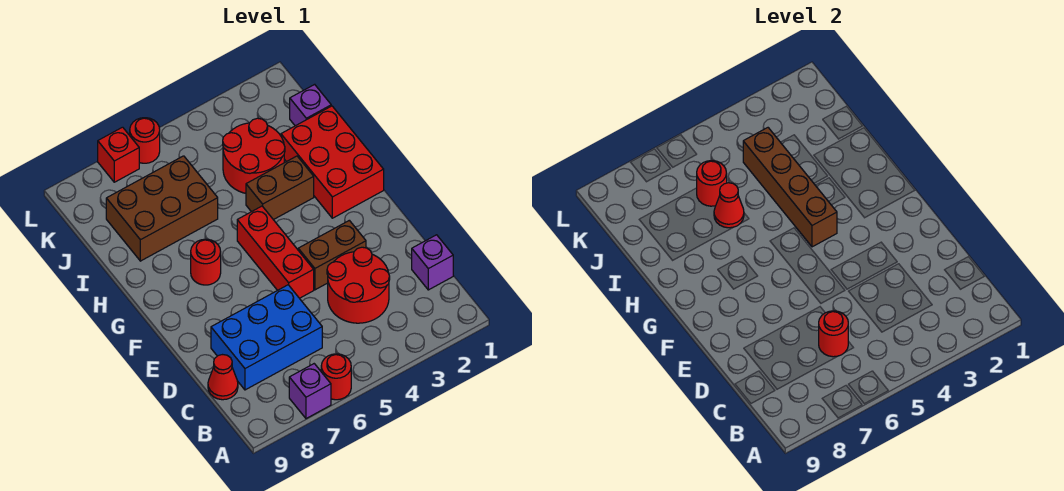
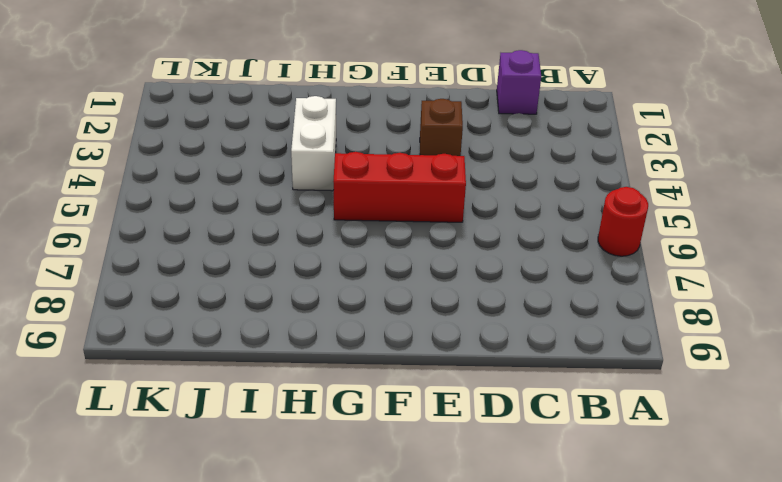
brown 1x1 brick [420,99,463,156] -> brown 1x2 brick [298,220,366,290]
white 1x2 brick [291,96,336,191] -> brown 1x2 brick [246,156,314,220]
none -> purple 1x1 brick [289,364,331,419]
none -> red 2x2 round brick [327,247,390,323]
none -> blue 2x3 brick [211,285,322,390]

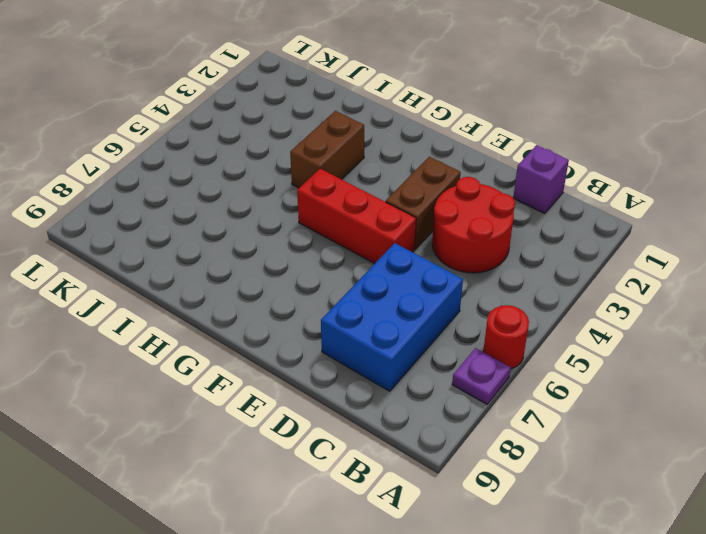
purple 1x1 plate [452,348,511,404] -> purple 1x1 brick [289,364,331,419]
none -> red 1x1 cone [208,355,238,400]
none -> red 2x3 brick [281,106,384,218]
none -> red 1x1 round brick [191,239,221,285]

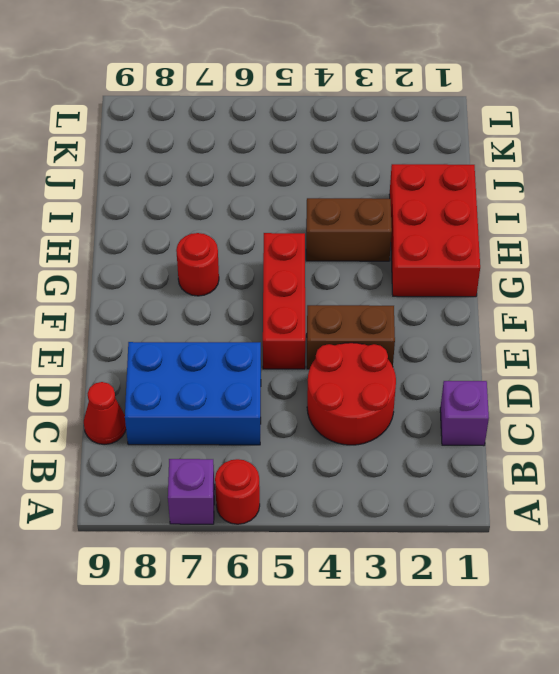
none -> red 2x2 round brick [223,118,285,193]
none -> brown 2x3 brick [106,156,218,261]
none -> purple 1x1 brick [290,84,331,126]

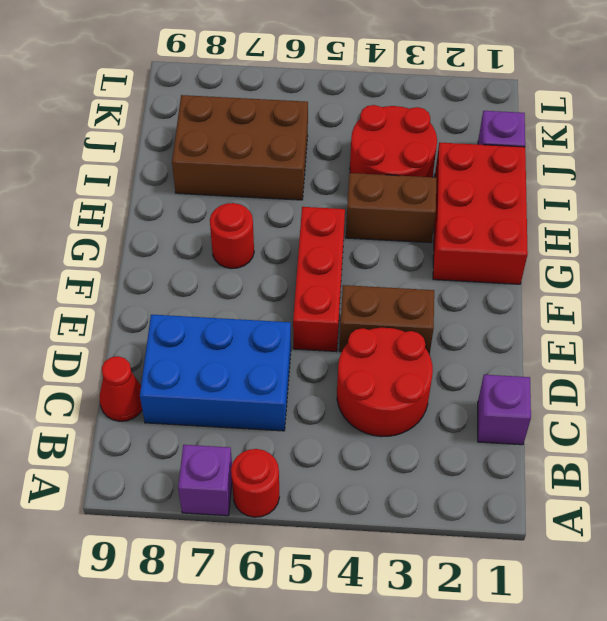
none -> red 1x1 round brick [130,118,160,163]
none -> red 1x1 brick [98,127,139,182]
none -> red 1x1 round brick [819,311,848,357]

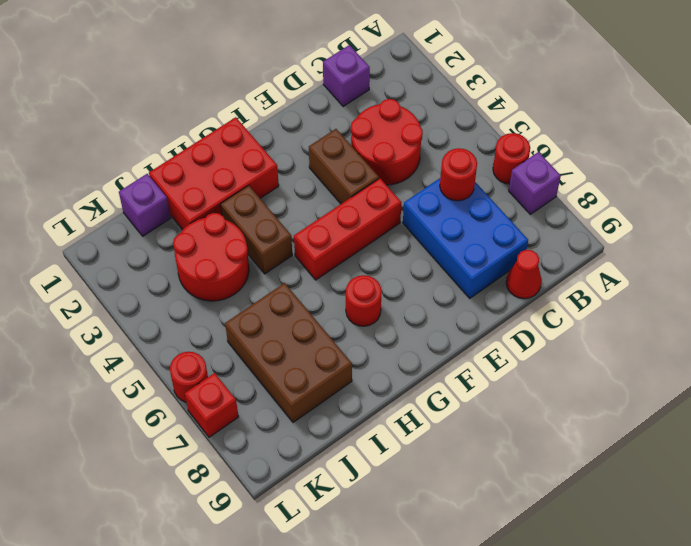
none -> brown 1x4 brick [743,128,837,247]
none -> red 1x1 cone [714,183,744,228]
none -> red 1x1 round brick [697,161,727,206]

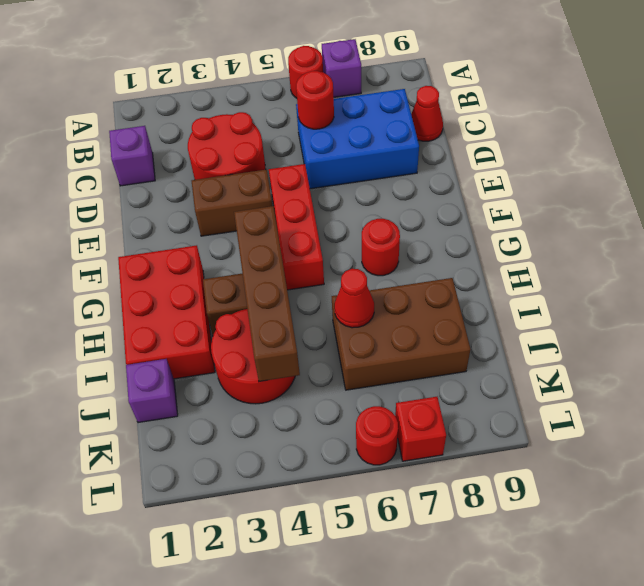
none -> red 1x1 round brick [697,161,727,206]

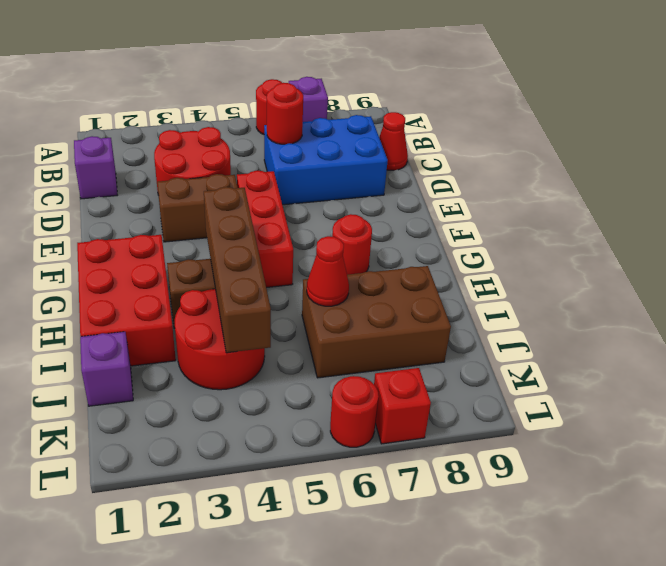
none -> red 1x1 round brick [697,161,727,206]

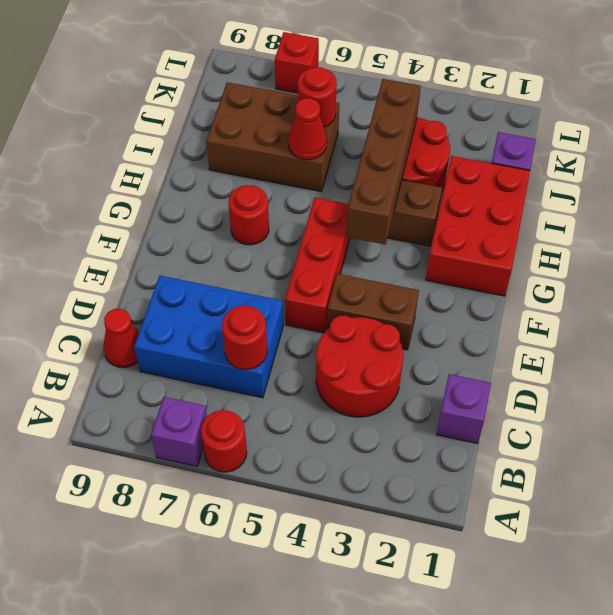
none -> red 1x1 round brick [130,118,160,163]

